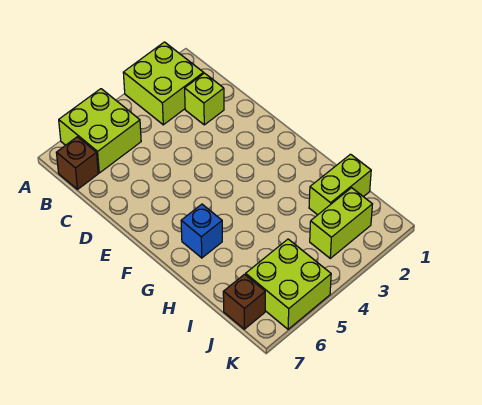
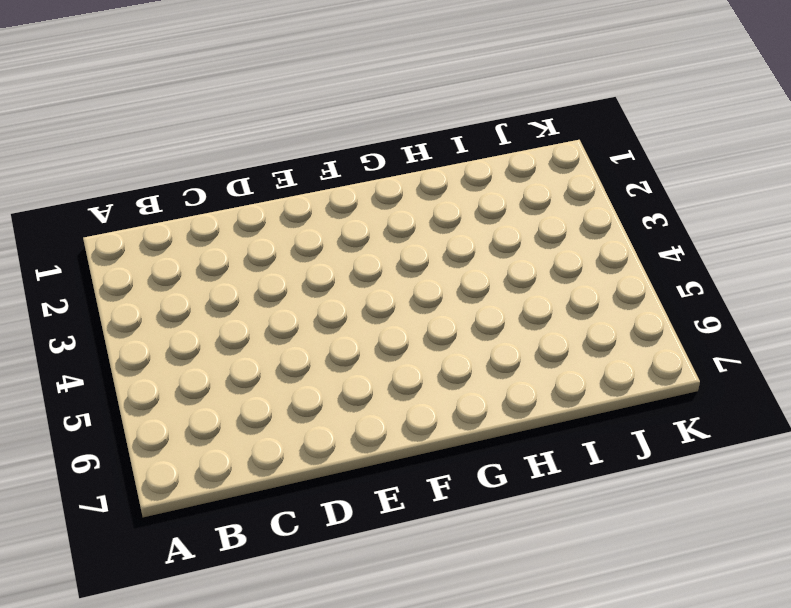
none -> lime 2x2 brick [123,42,204,125]
none -> lime 2x2 brick [59,89,141,173]

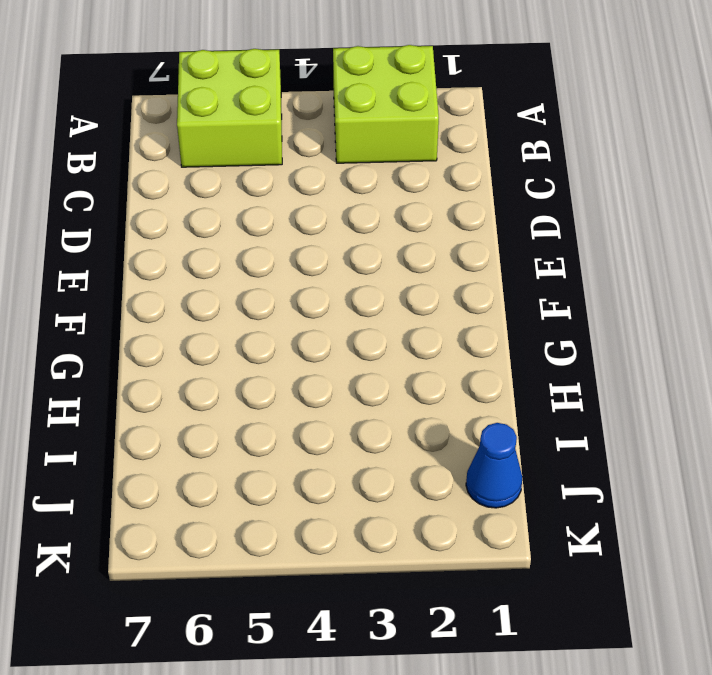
blue 1x1 cone [466,423,522,508] -> none
none -> brown 1x1 brick [56,137,98,189]
none -> lime 1x1 brick [185,73,224,125]

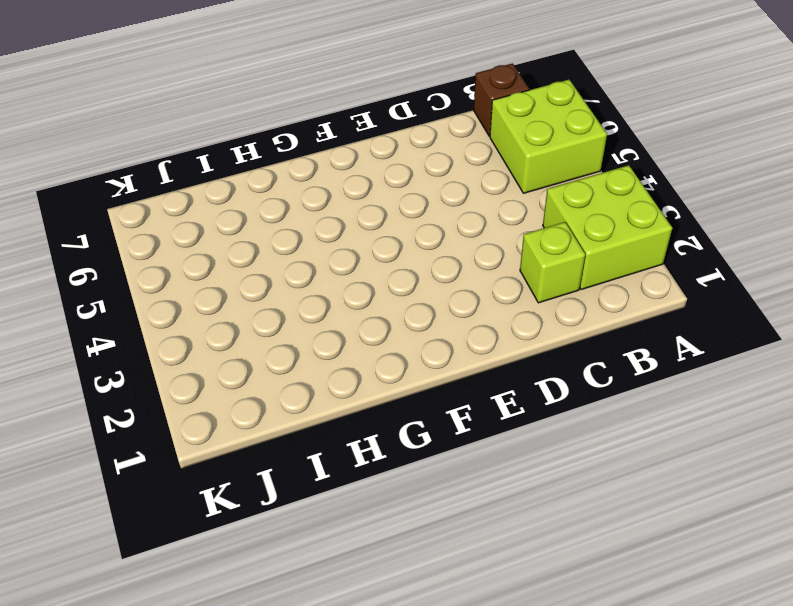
none -> blue 1x1 brick [181,204,222,258]
none -> lime 1x2 brick [309,154,371,215]

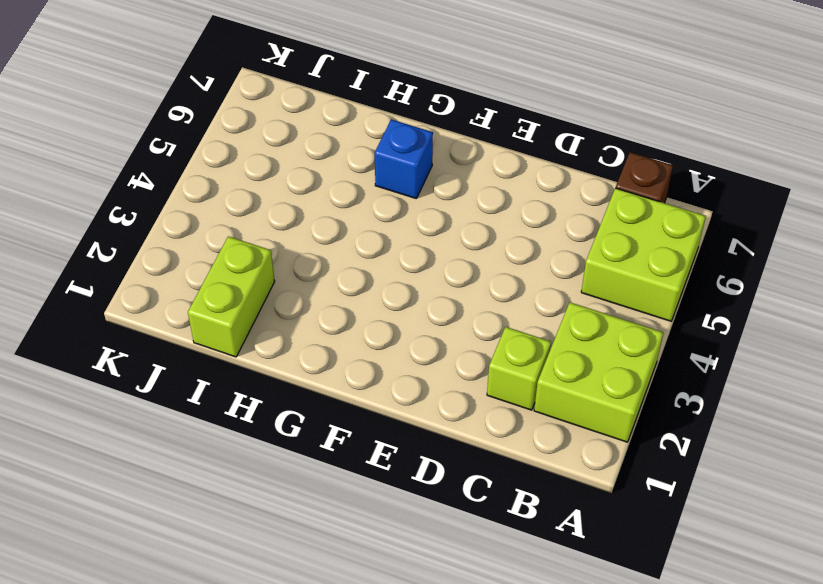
none -> lime 1x2 brick [310,188,372,258]
none -> lime 2x2 brick [246,239,331,329]

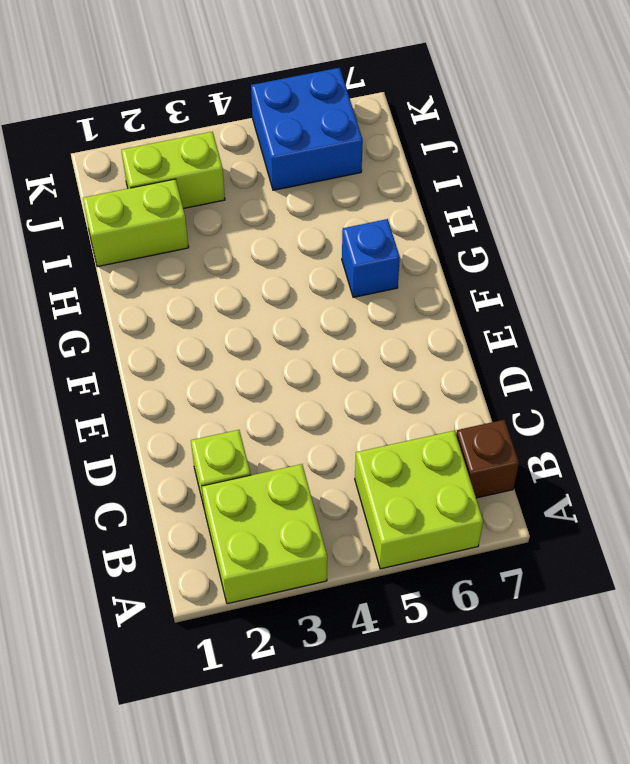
blue 2x2 brick [251,68,363,190] -> lime 2x2 brick [246,239,331,329]
none -> brown 1x1 brick [223,274,265,329]

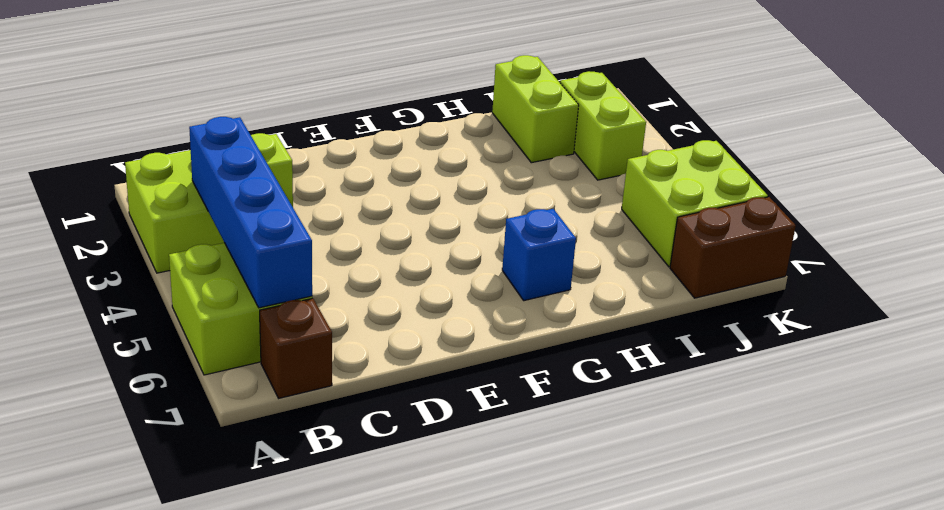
blue 1x4 brick [189,117,312,308] -> none
brown 1x2 brick [670,197,796,298] -> brown 1x1 brick [223,274,265,329]

